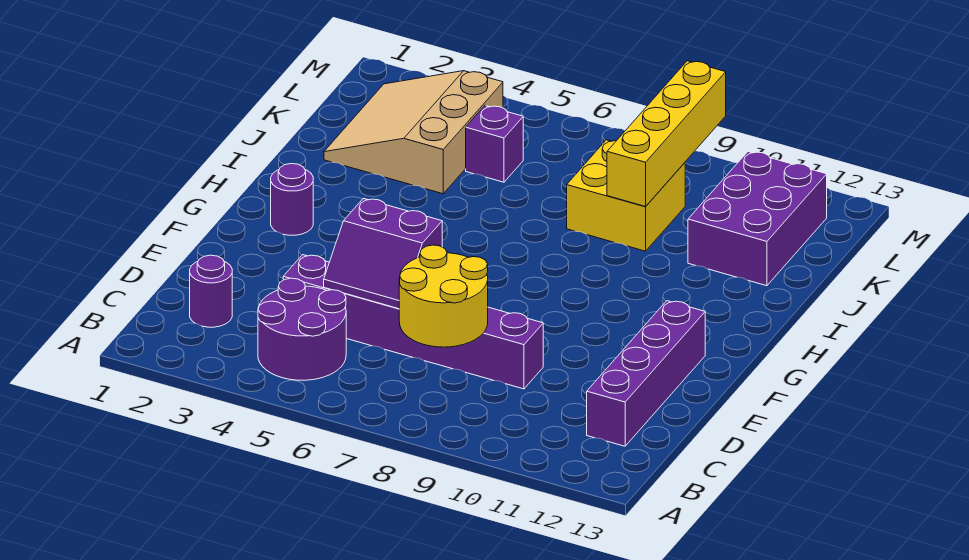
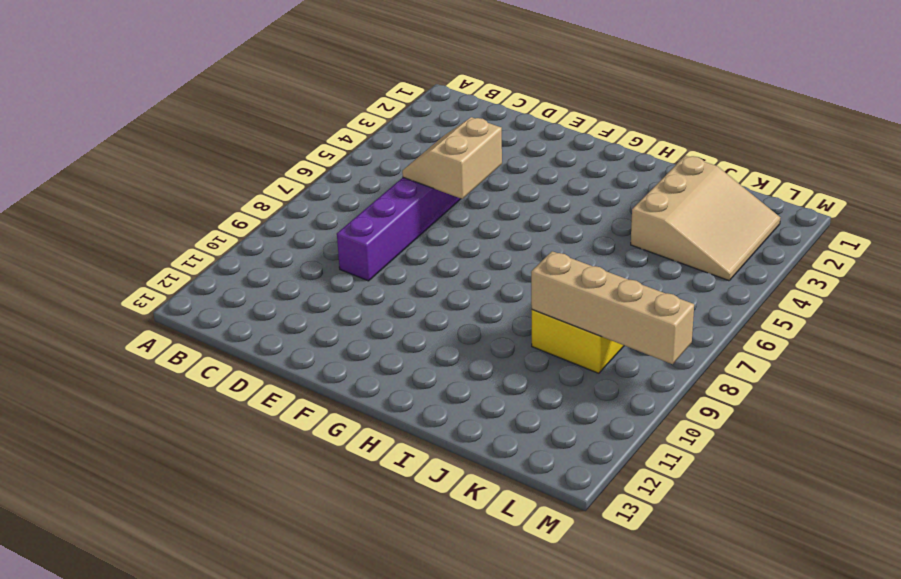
tan 2x2 slope [402,117,502,199] -> purple 2x2 slope [324,198,442,309]
tan 3x3 slope [631,156,780,281] -> tan 3x3 slope turned to [324,71,503,194]
tan 1x4 brick [531,251,694,364] -> yellow 1x4 brick [607,61,726,206]
none -> purple 2x2 round brick [258,278,346,380]
none -> purple 1x1 round brick [190,255,232,327]
none -> purple 1x4 brick [587,301,705,446]

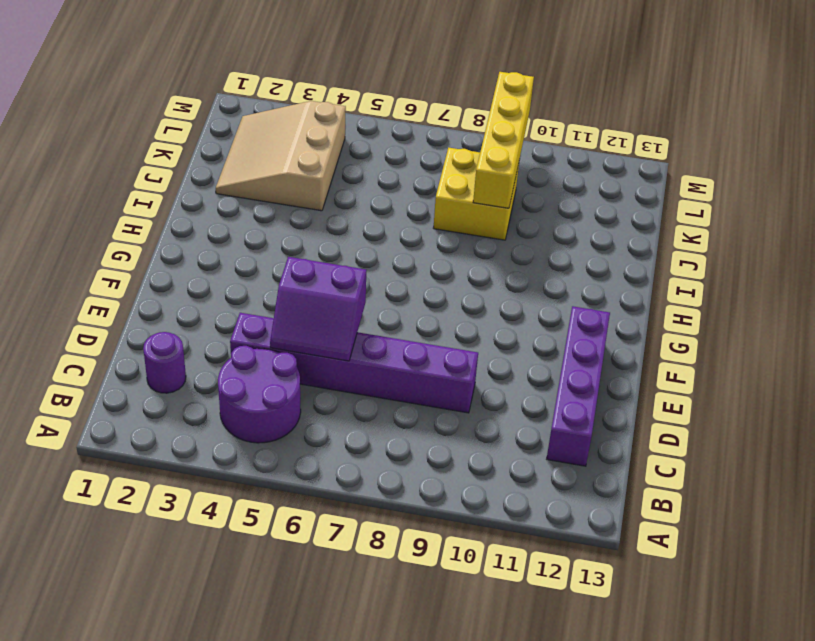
none -> purple 1x1 round brick [271,164,313,235]
none -> purple 2x3 brick [688,152,827,286]
none -> purple 1x1 brick [466,106,523,182]

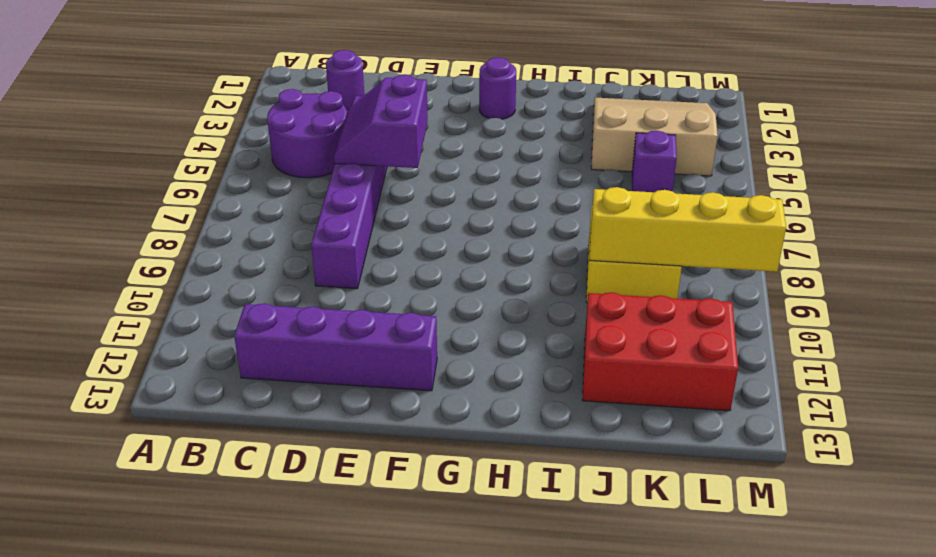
red 2x3 brick [582,292,738,411] -> purple 2x3 brick [688,152,827,286]
none -> yellow 2x2 round brick [399,245,488,347]

